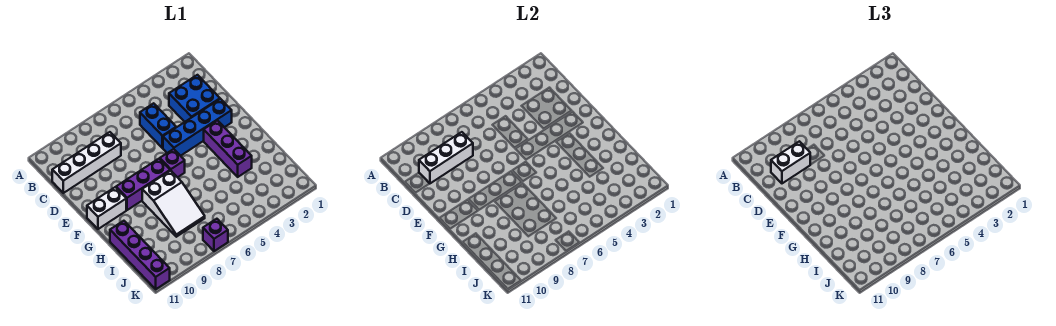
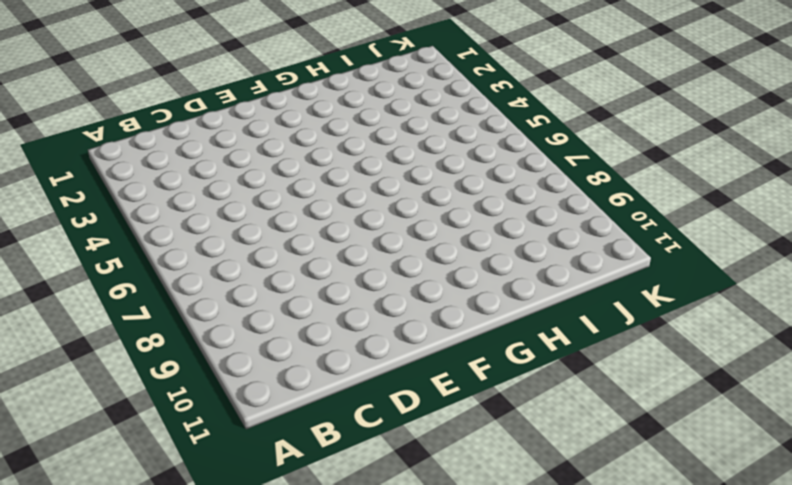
none -> blue 2x2 brick [169,75,220,122]
none -> blue 1x2 brick [140,103,176,148]
none -> white 1x4 brick [52,132,121,193]

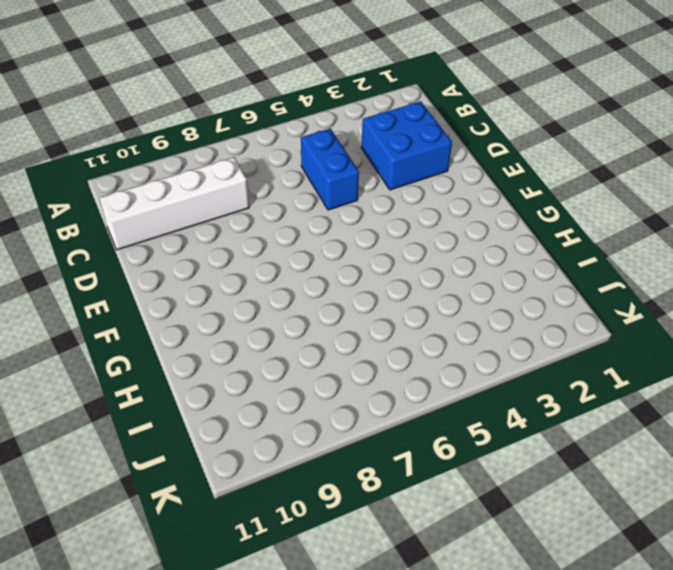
none -> blue 1x4 brick [163,99,232,156]
none -> purple 1x3 brick [204,120,252,177]
none -> purple 1x1 brick [160,149,185,177]

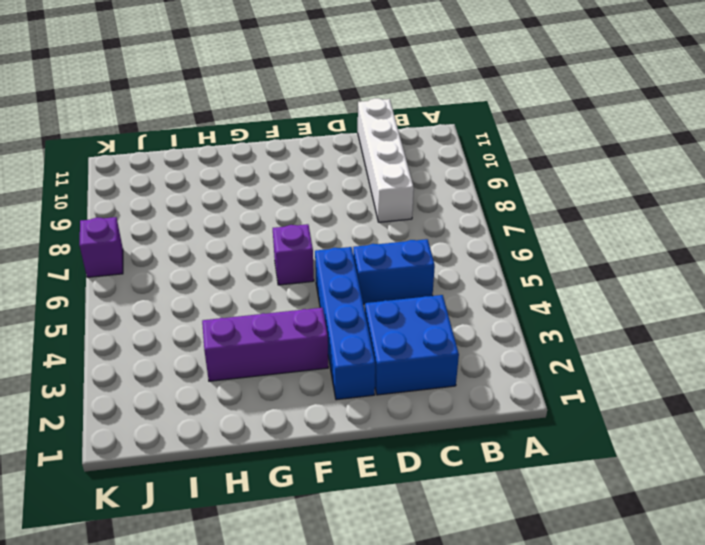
none -> purple 1x3 brick [116,159,170,210]
none -> white 1x2 brick [87,187,126,229]
none -> white 2x3 slope [142,170,205,237]

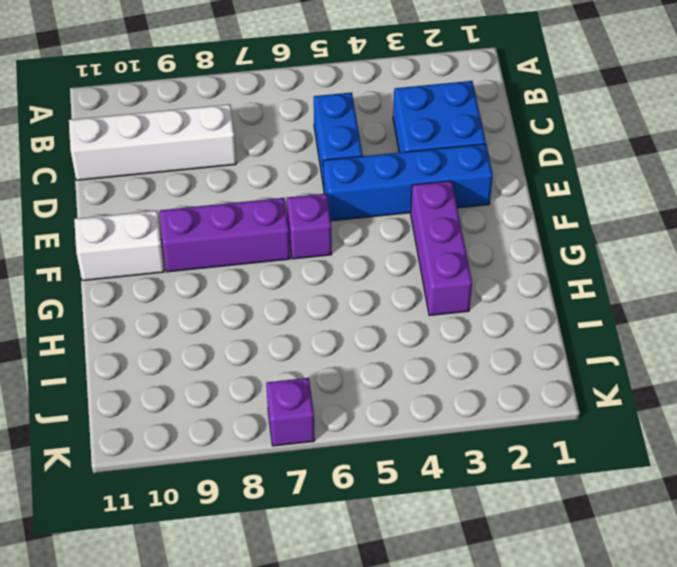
none -> white 2x3 slope [142,170,205,237]
none -> purple 1x4 brick [110,221,170,289]
none -> white 1x3 brick [419,132,473,183]

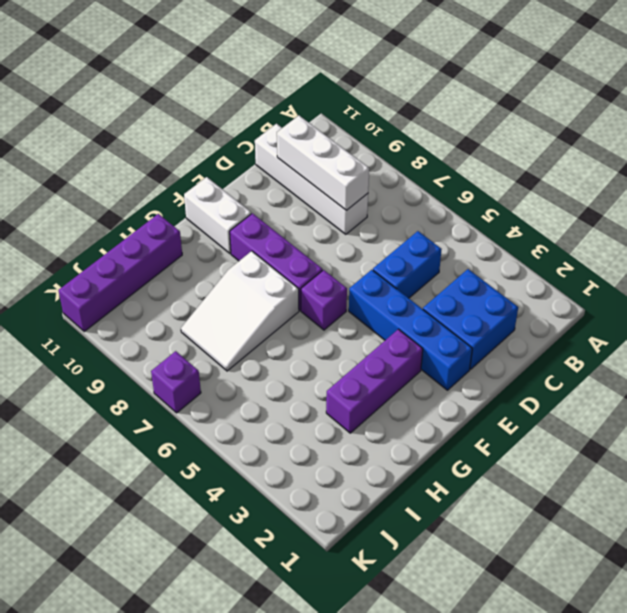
none -> white 1x2 brick [771,141,810,183]

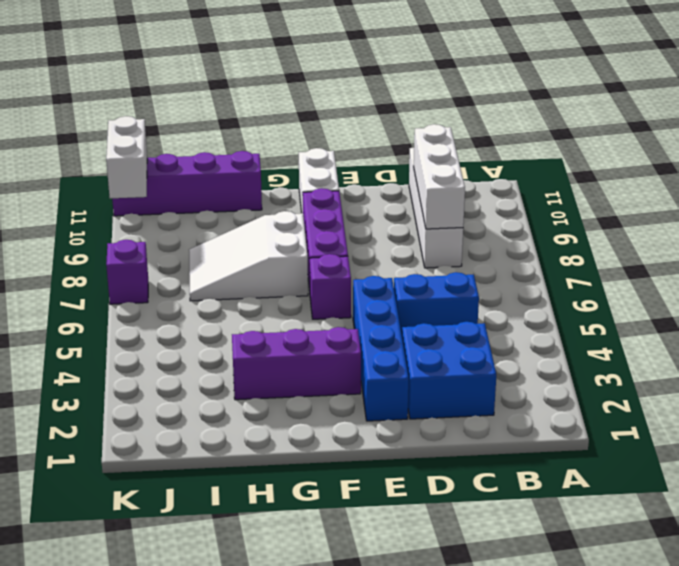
white 1x2 brick [106,116,147,198] -> white 1x2 brick moved to [771,141,810,183]

